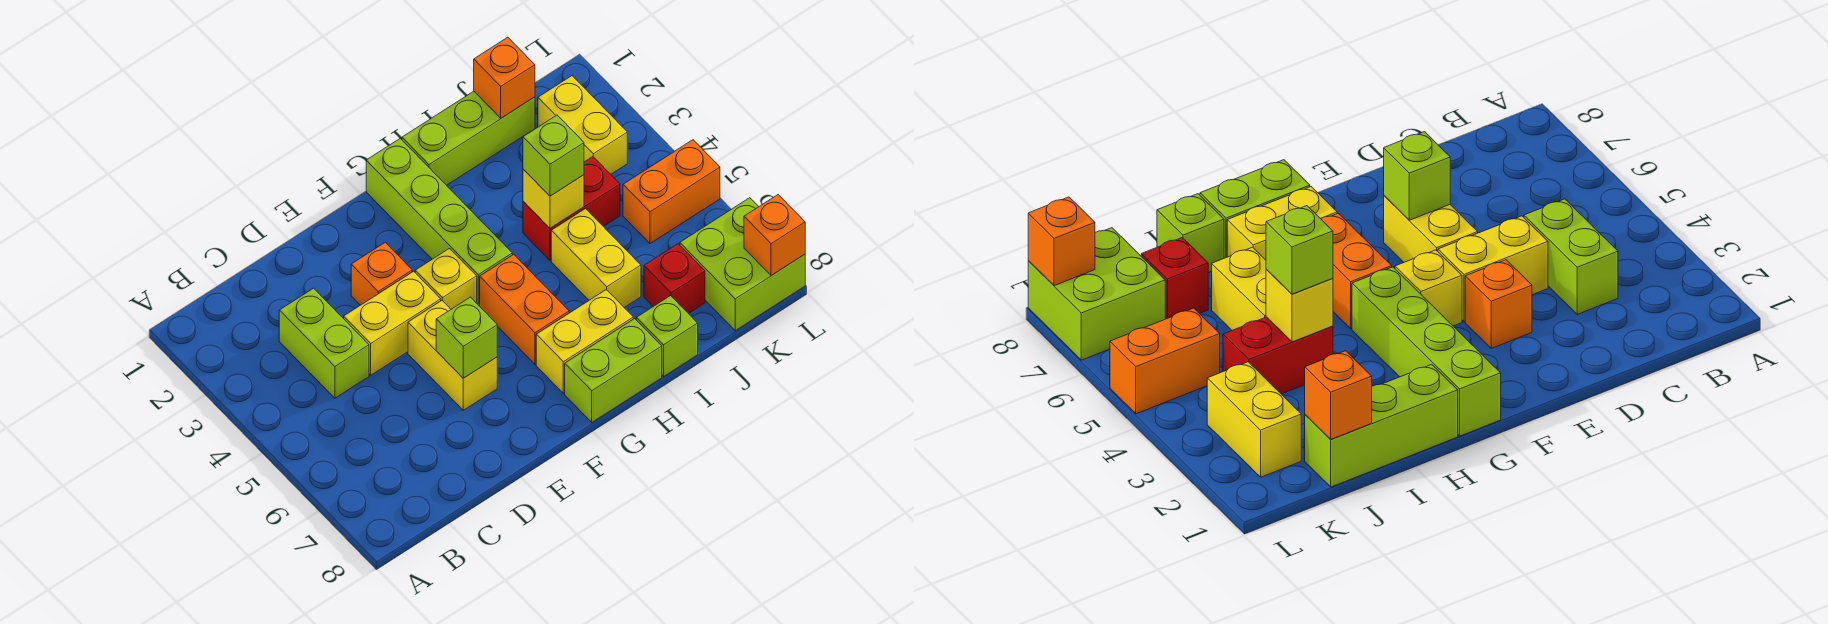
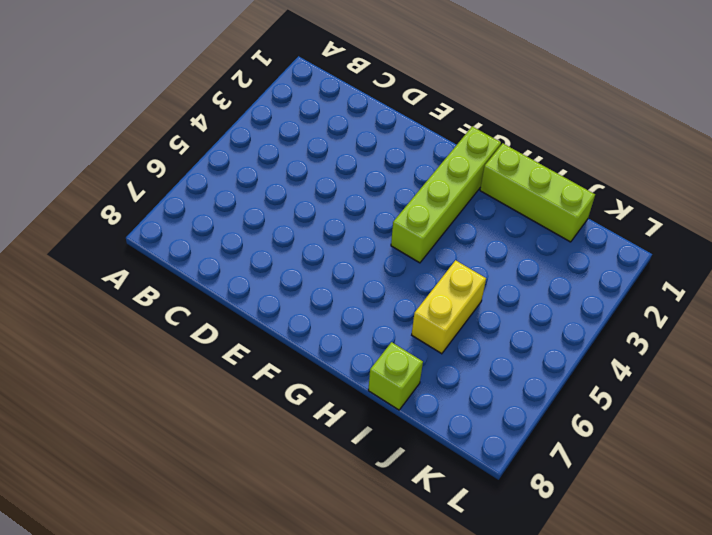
none -> lime 1x2 brick [279,288,369,398]
none -> yellow 1x2 brick [344,271,441,375]
none -> orange 1x1 brick [351,242,412,305]

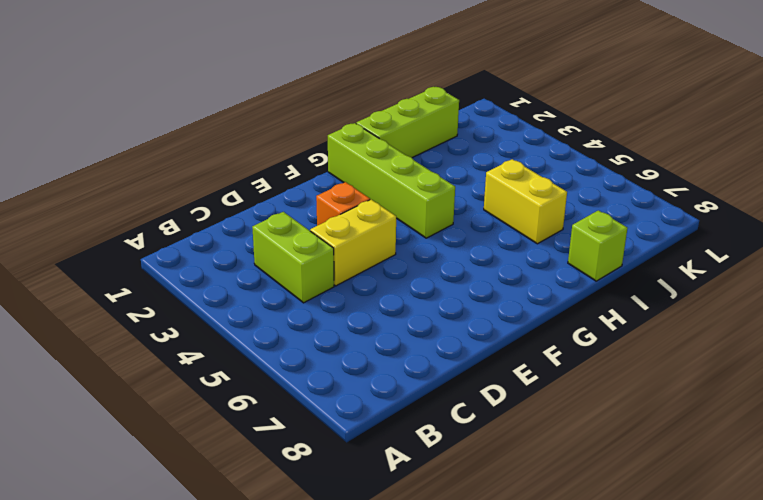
none -> yellow 1x2 brick [408,301,497,410]
none -> yellow 1x1 brick [415,249,477,309]
none -> orange 1x2 brick [480,255,569,364]

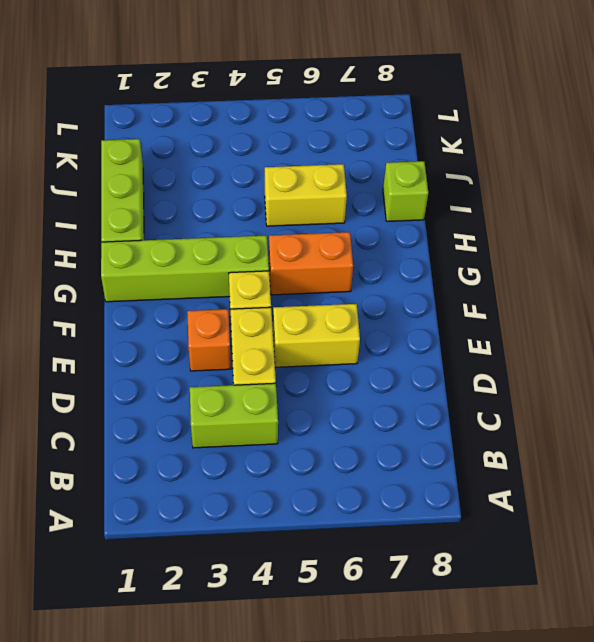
none -> yellow 1x2 brick [536,290,633,393]
none -> lime 1x2 brick [565,319,662,422]
none -> red 1x2 brick [523,157,620,260]

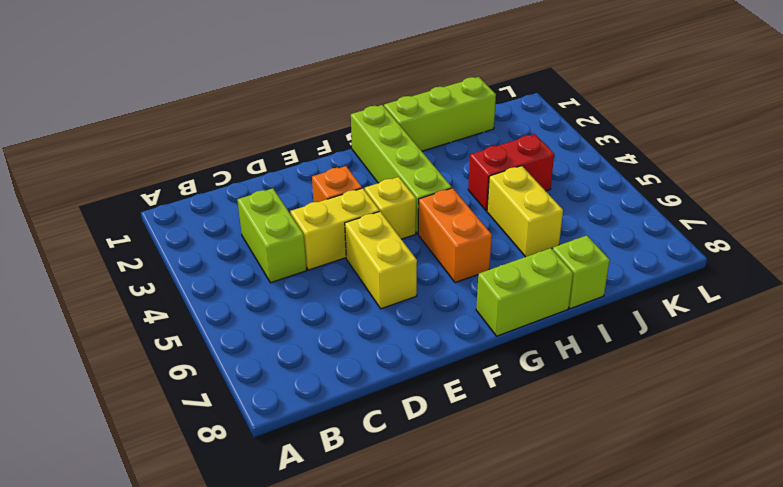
none -> yellow 1x2 brick [536,290,633,393]
none -> red 1x1 brick [644,244,705,314]
none -> yellow 1x2 brick [538,76,627,174]

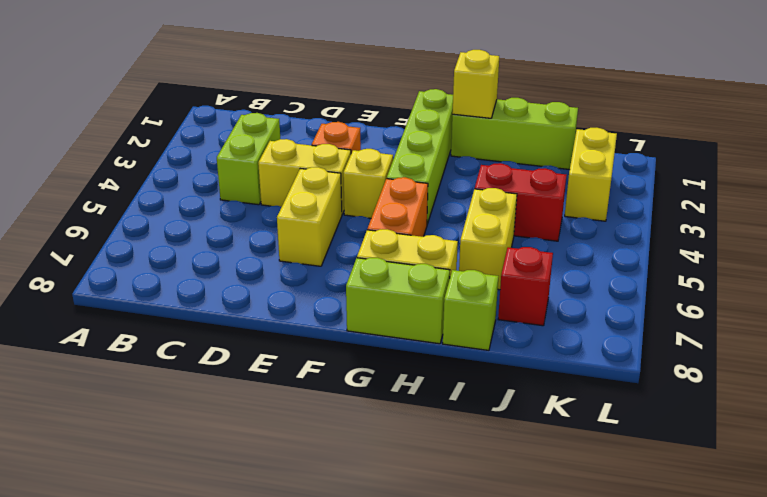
yellow 1x1 brick [452,50,499,118] -> yellow 1x1 brick moved to [523,169,584,228]
none -> orange 1x2 brick [623,140,720,244]
none -> lime 2x2 brick [680,198,805,331]
none -> lime 1x1 brick [436,297,497,378]

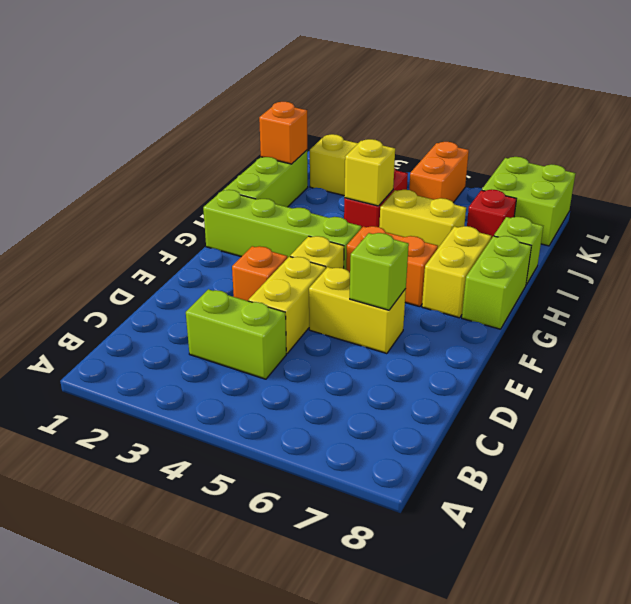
none -> orange 1x1 brick [744,195,805,276]
none -> lime 1x1 brick [523,115,584,196]

